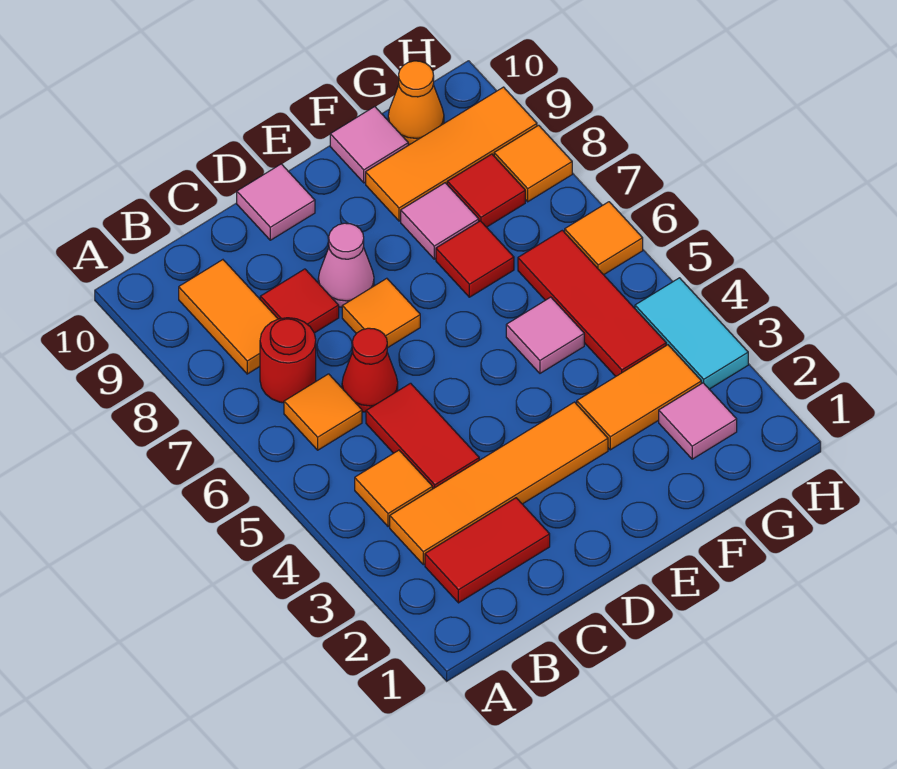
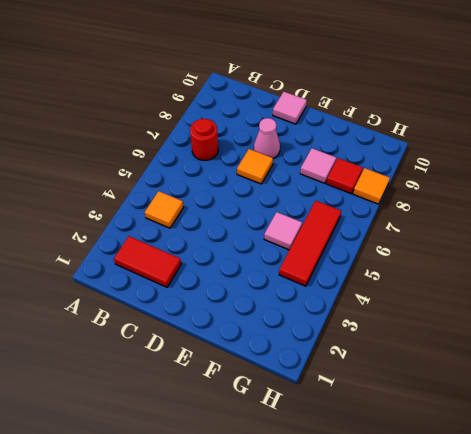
none -> orange 1x4 tile [390,402,608,565]
none -> orange 1x1 tile [284,374,362,450]
none -> orange 1x2 tile [179,260,278,374]

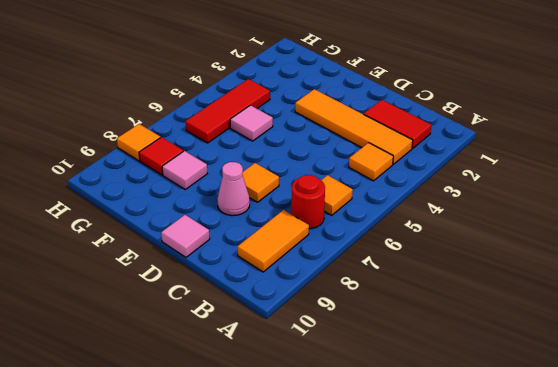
none -> red 1x2 tile [366,383,479,489]
none -> red 1x1 cone [342,328,398,412]
none -> red 1x1 tile [260,269,339,333]

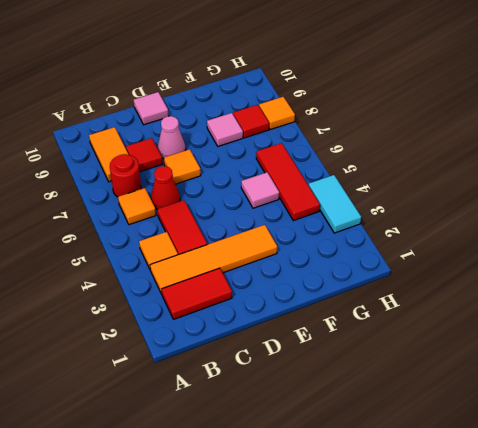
none -> orange 1x2 tile [577,345,701,450]
none -> red 1x1 tile [436,221,514,297]
none -> orange 1x3 tile [366,87,537,221]

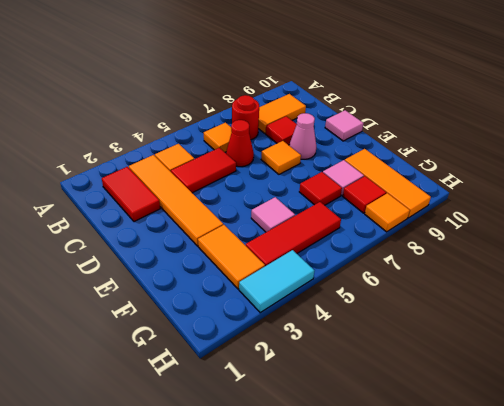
none -> pink 1x1 tile [330,107,408,183]
none -> pink 1x1 tile [659,383,737,459]
none -> orange 1x1 cone [388,61,444,145]

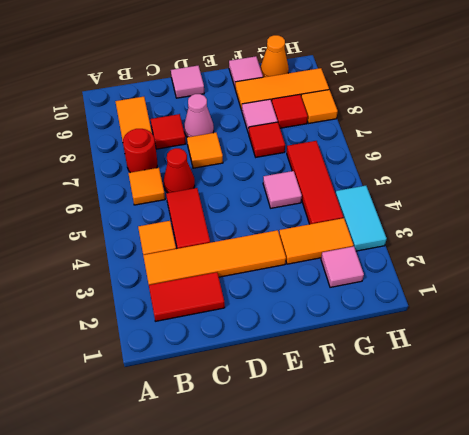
none -> orange 1x1 tile [565,202,643,275]

